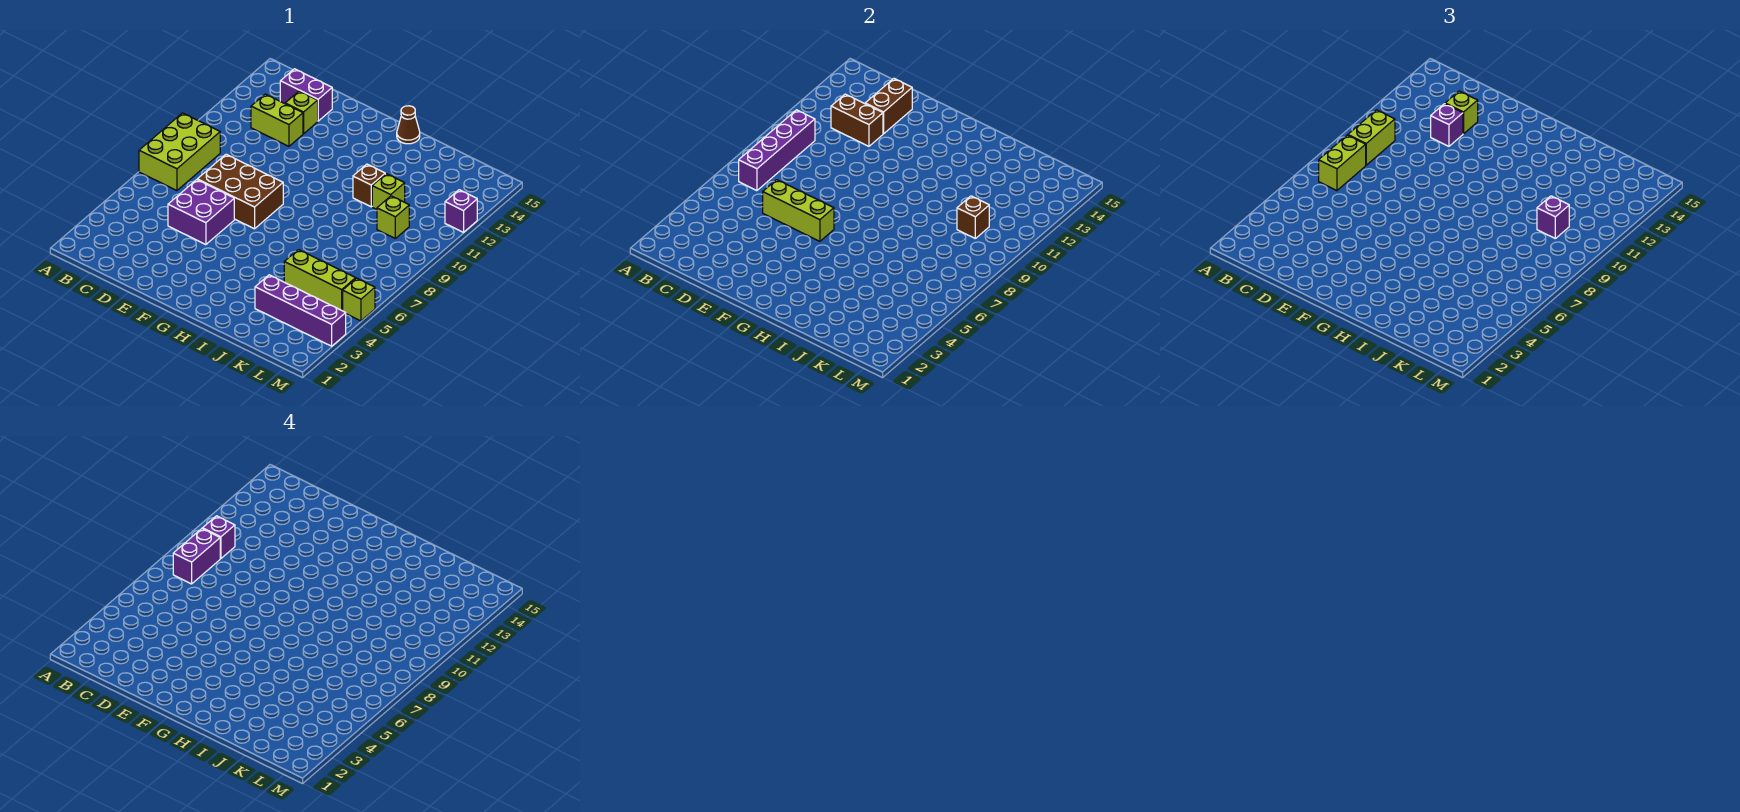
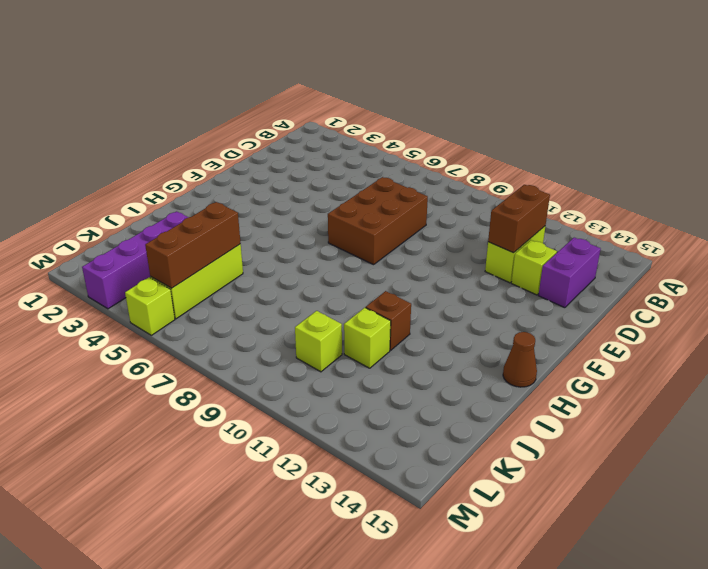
brown 1x3 brick [145,202,241,288] -> none
none -> lime 2x3 brick [139,113,220,191]
none -> purple 2x2 brick [168,180,234,245]
none -> purple 1x1 brick [445,190,477,232]

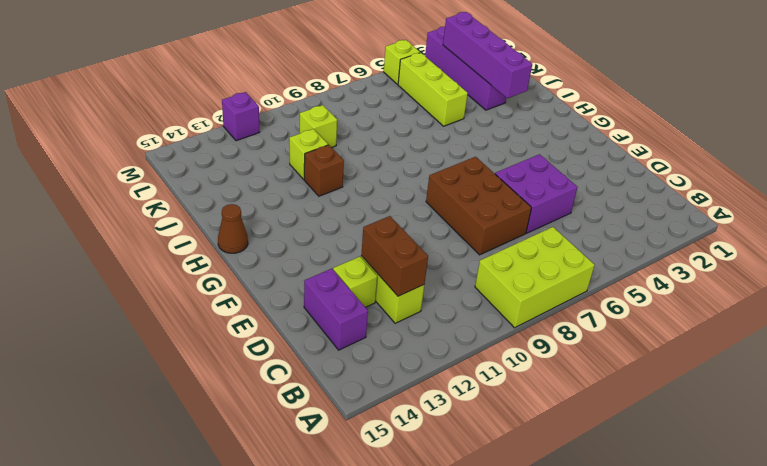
purple 1x4 brick [443,12,532,98] -> purple 1x4 brick turned to [739,110,815,191]
none -> lime 1x3 brick [763,180,834,241]
none -> brown 1x2 brick [865,79,912,134]
none -> brown 1x1 brick [957,196,989,238]

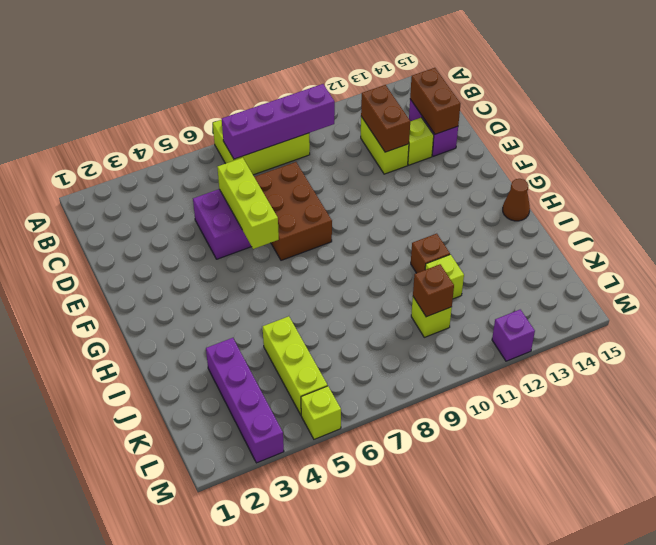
brown 1x2 brick [410,68,461,134] -> brown 1x2 brick turned to [865,79,912,134]
none -> lime 1x2 brick [1319,135,1366,191]
none -> lime 1x2 brick [1348,110,1395,165]
none -> purple 1x1 brick [1431,104,1463,146]

